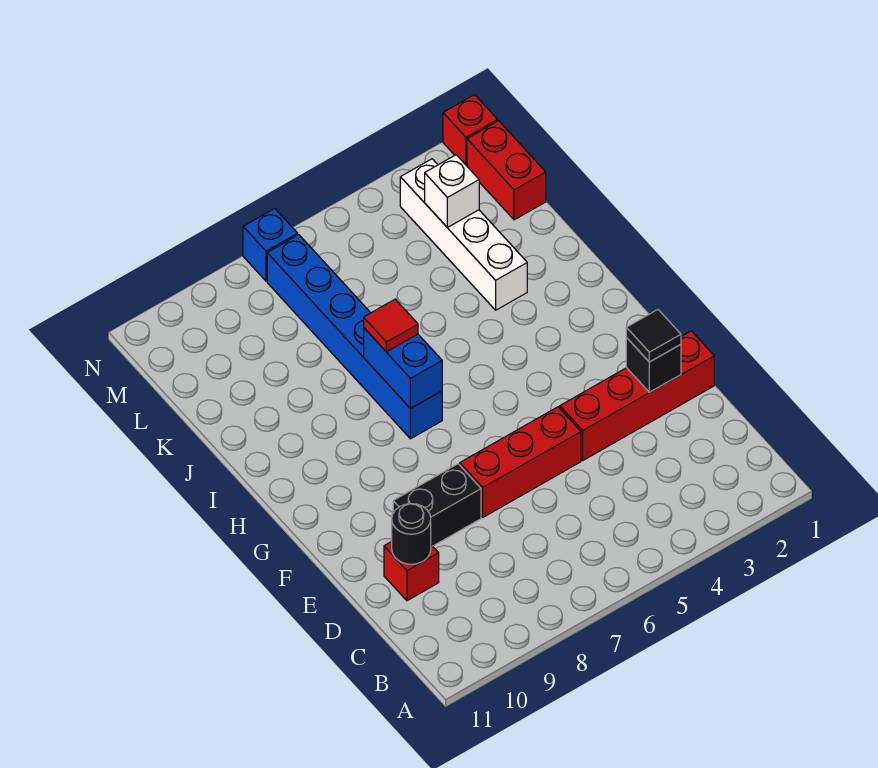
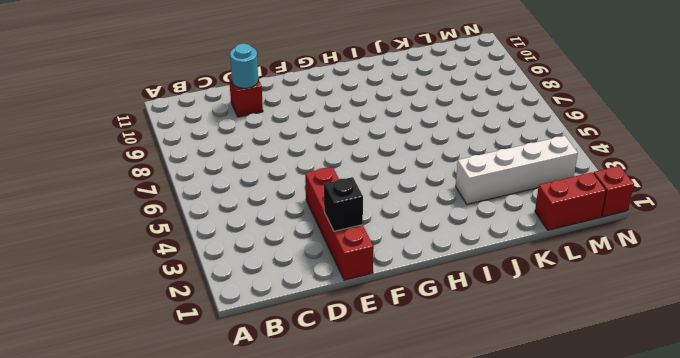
cyan 1x1 round brick [230,44,259,88] -> black 1x1 round brick [392,504,431,564]
none -> red 1x3 brick [460,407,581,517]
none -> black 1x2 brick [393,464,481,546]
none -> blue 1x6 brick [267,235,442,439]

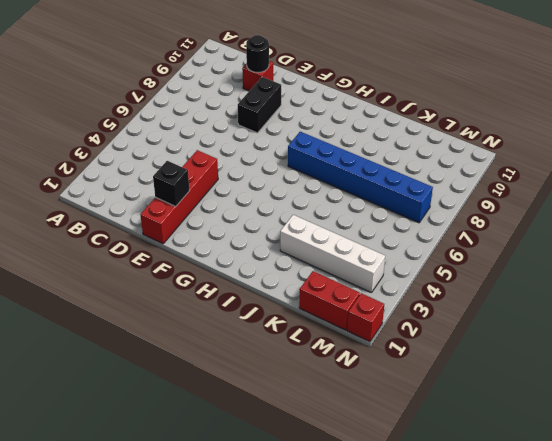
none -> red 1x3 brick [460,407,581,517]
none -> blue 1x1 brick [243,208,298,281]
none -> blue 1x2 brick [364,328,442,409]

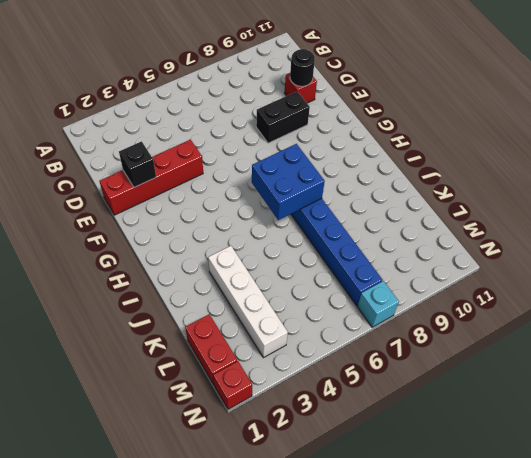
blue 2x2 brick [252,144,325,220] -> blue 1x2 brick [364,328,442,409]
cyan 1x1 brick [358,281,399,327] -> blue 1x1 brick [243,208,298,281]
none -> red 1x3 brick [460,407,581,517]
none -> white 1x1 brick [425,155,479,227]
none -> black 1x1 tile [626,310,681,362]

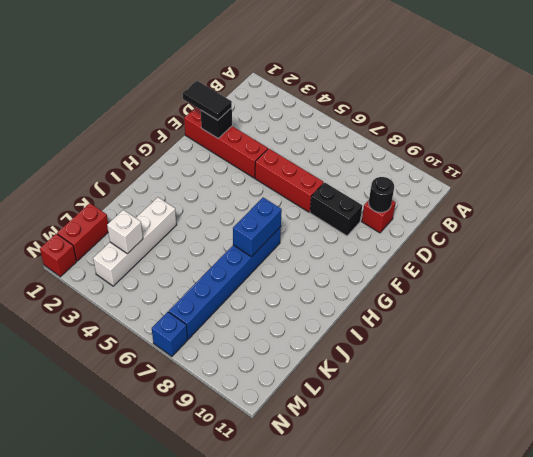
black 1x2 tile [183,81,232,120] -> black 1x1 tile [626,310,681,362]
none -> red 1x1 tile [364,299,418,352]

